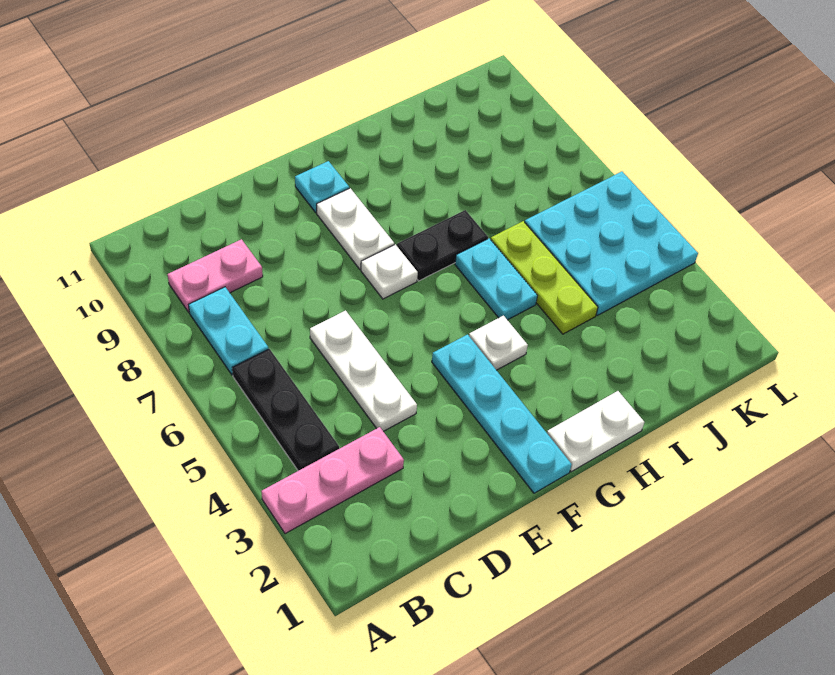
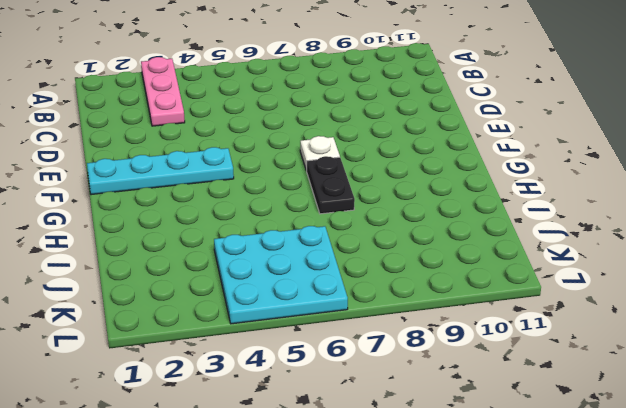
none -> black 1x3 plate [232,349,339,471]
none -> cyan 1x2 plate [189,287,269,375]
none -> pink 1x2 plate [168,239,263,312]

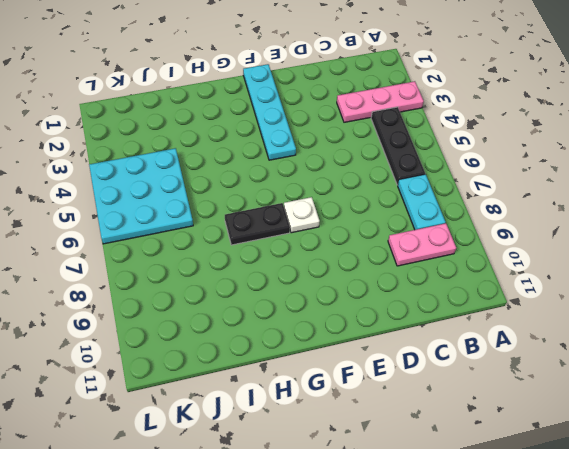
none -> white 1x3 plate [310,310,417,431]
none -> white 1x2 plate [317,188,394,269]
none -> cyan 1x1 plate [295,161,349,212]

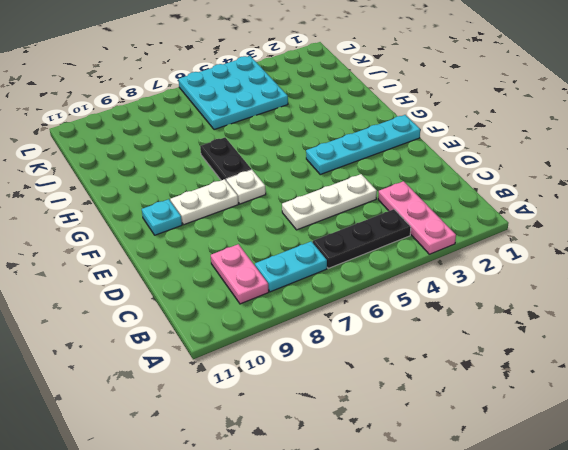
none -> white 1x2 plate [547,391,644,472]
none -> white 1x1 plate [469,315,528,370]
none -> cyan 1x2 plate [455,239,537,320]

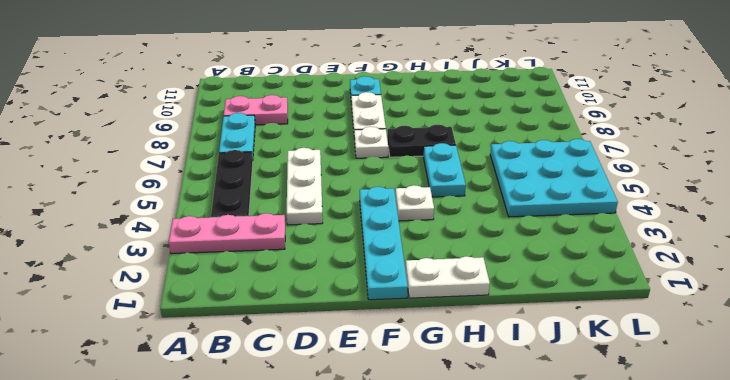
none -> lime 1x3 plate [491,221,598,334]

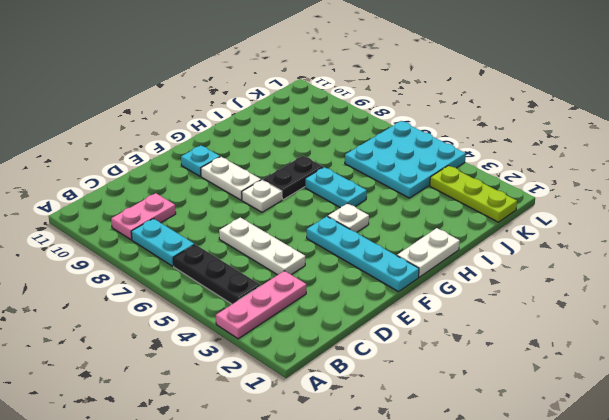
lime 1x3 plate [430,166,517,222] -> lime 1x3 plate moved to [491,221,598,334]

